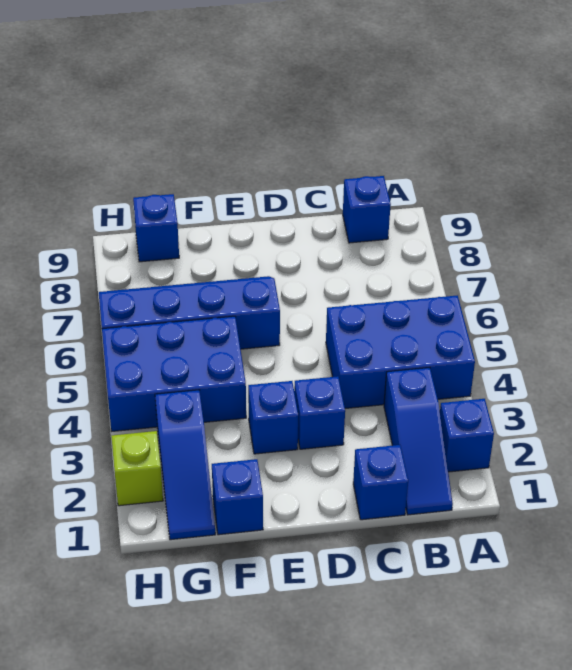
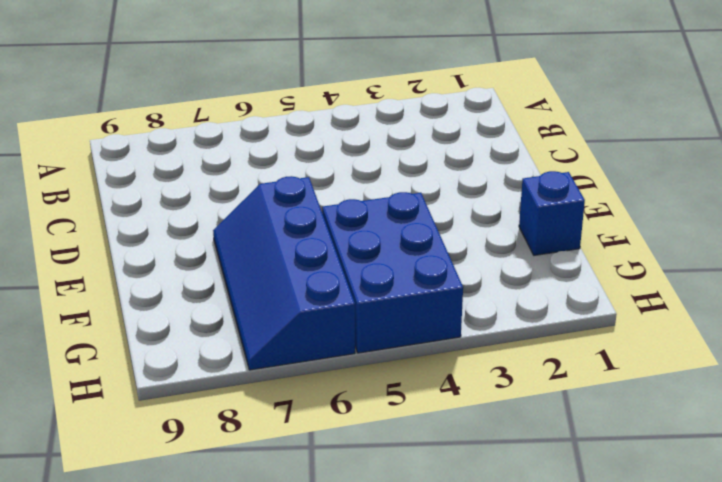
none -> blue 1x1 brick [440,399,494,472]
none -> blue 2x3 brick [326,295,475,408]
none -> blue 1x3 slope [384,368,453,515]

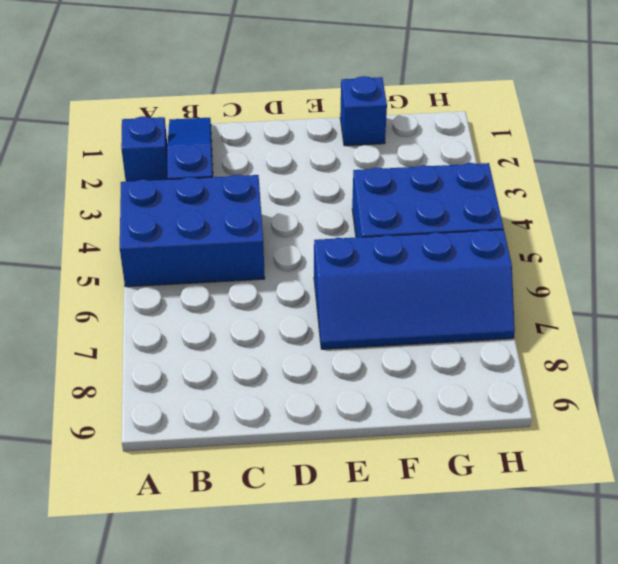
none -> blue 1x1 brick [343,176,391,243]
none -> blue 1x1 brick [353,445,408,520]
none -> blue 1x1 brick [294,376,345,449]

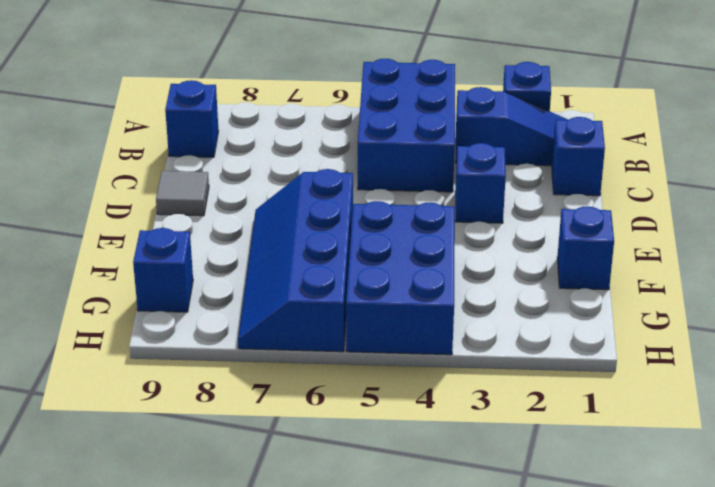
grey 1x1 tile [156,171,209,216] -> none
none -> blue 1x1 brick [248,381,298,454]
none -> blue 1x3 slope [155,390,215,540]
none -> lime 1x1 brick [111,431,163,506]

